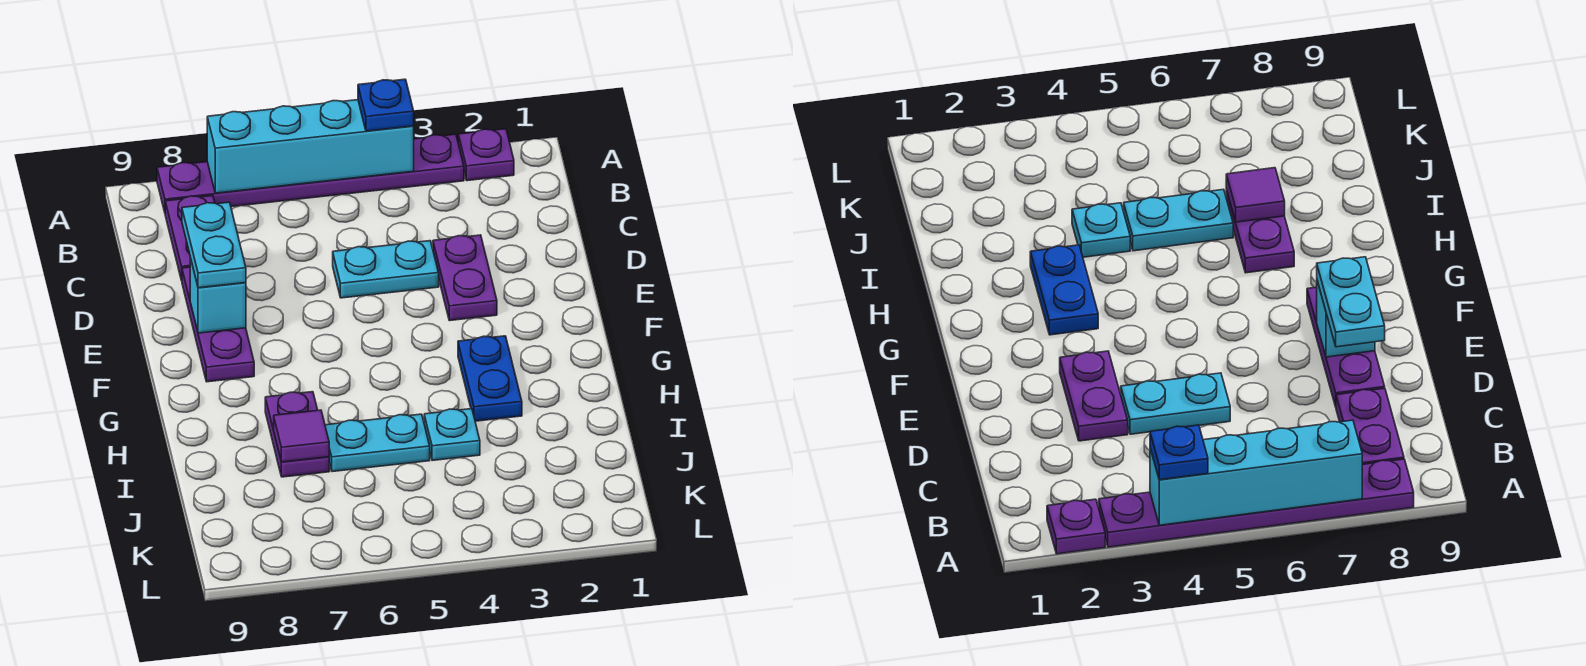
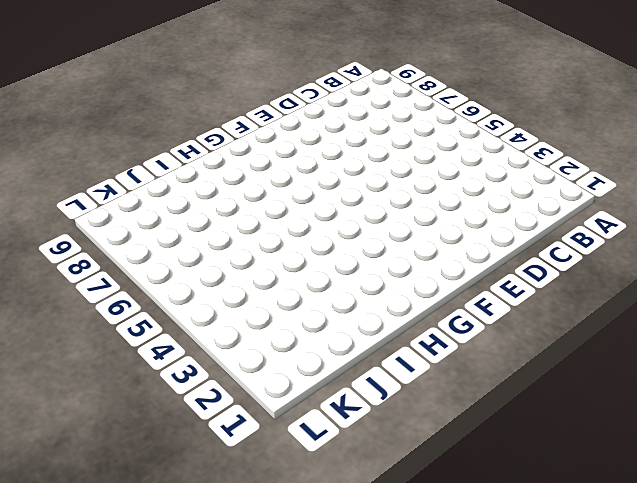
none -> purple 1x1 plate [458,129,514,181]
none -> purple 1x6 plate [157,134,464,212]
none -> purple 1x2 plate [165,196,215,281]

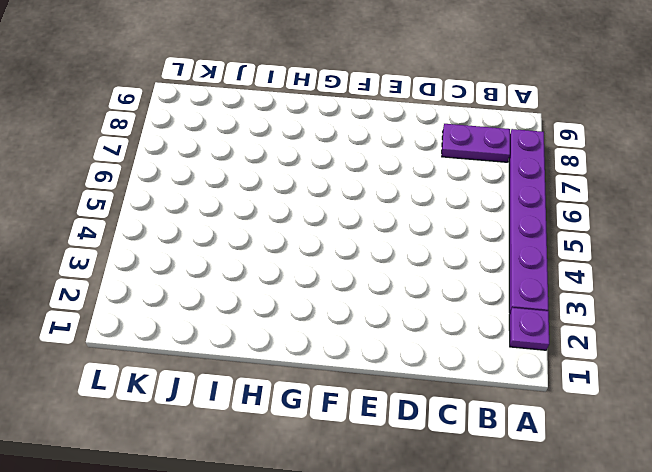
none -> purple 1x2 plate [433,235,497,321]
none -> cyan 1x2 plate [333,241,439,298]
none -> purple 1x3 plate [182,267,254,382]

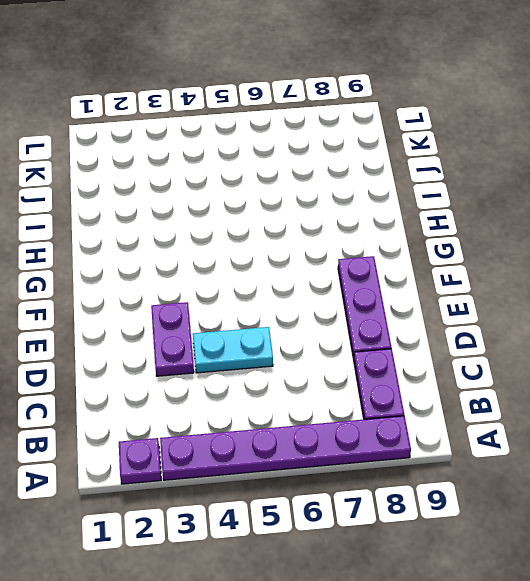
none -> blue 1x2 plate [458,336,522,421]
none -> purple 1x2 plate [265,392,329,477]
none -> cyan 1x1 plate [424,409,480,461]

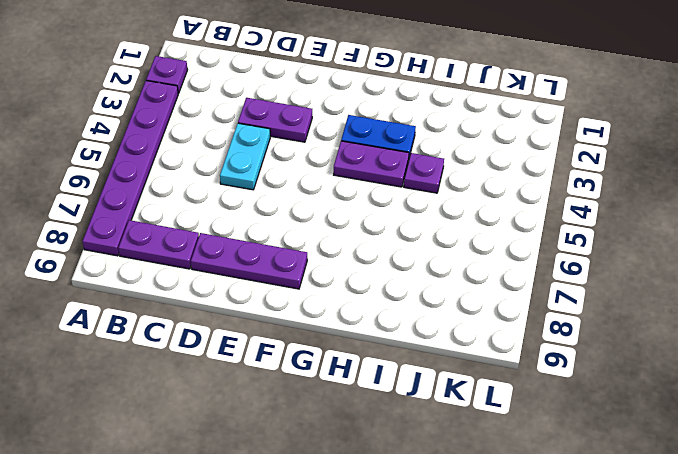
purple 1x2 plate [334,141,409,187] -> purple 1x2 plate moved to [265,392,329,477]
purple 1x1 plate [404,153,444,193] -> cyan 1x1 plate [424,409,480,461]
none -> cyan 1x2 plate [325,414,430,472]
none -> cyan 1x4 brick [207,100,414,193]
none -> cyan 1x1 brick [190,258,246,333]

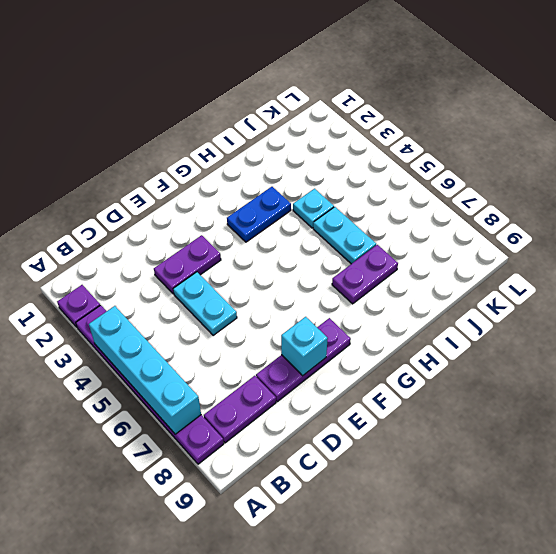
none -> purple 1x1 tile [274,410,329,462]
none -> blue 1x1 plate [358,79,414,131]
none -> cyan 1x2 plate [182,202,246,288]

